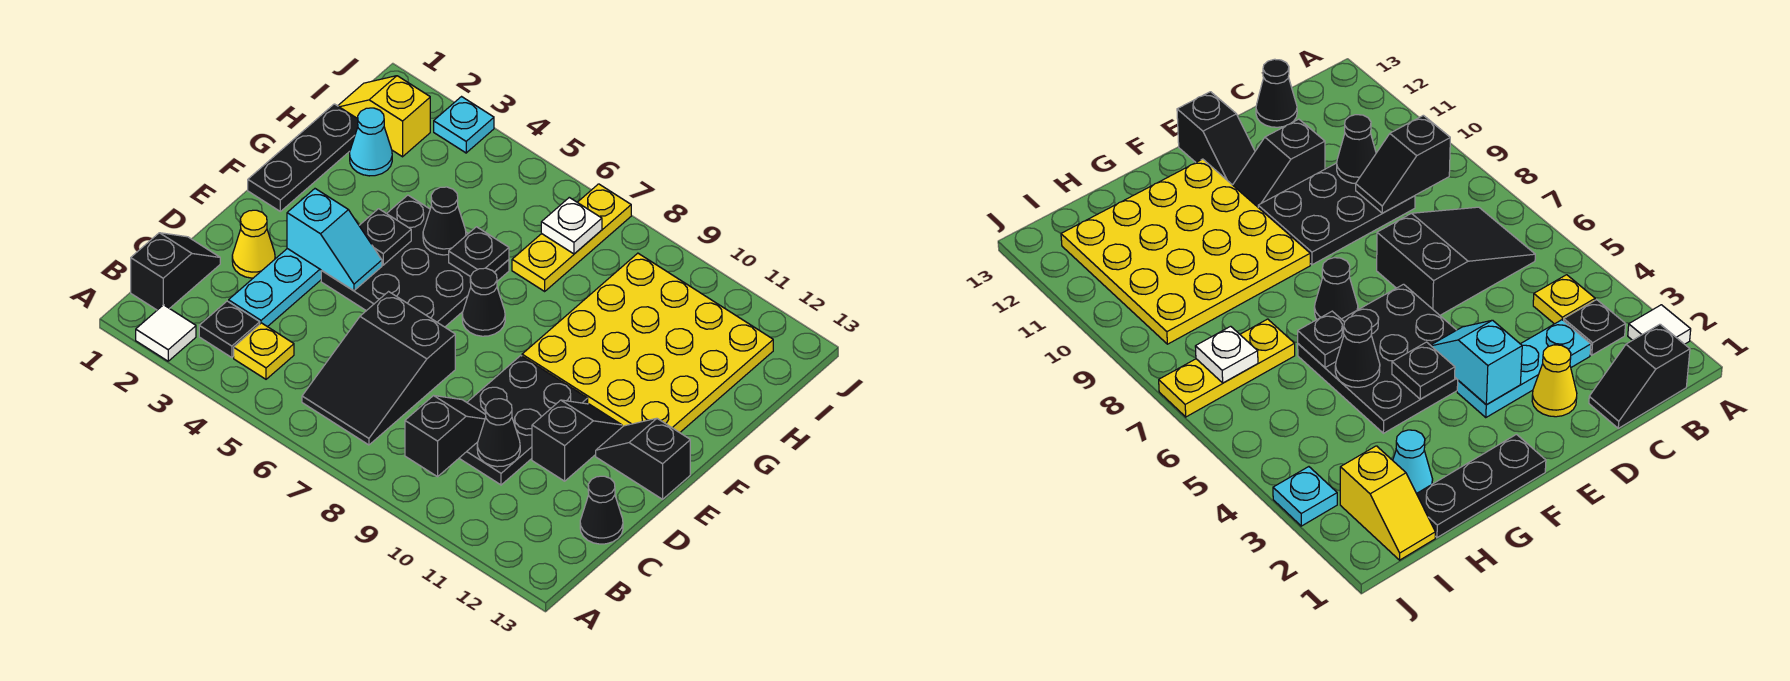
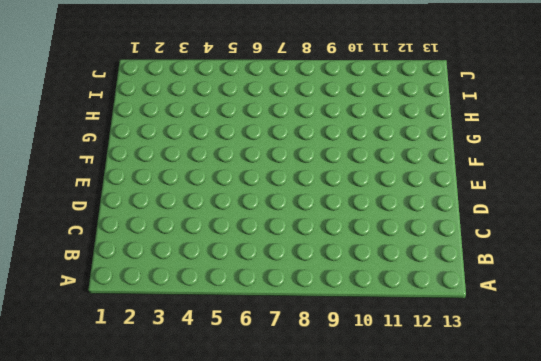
none -> white 1x1 tile [136,305,196,361]
none -> black 1x2 slope [131,233,220,310]
none -> black 1x1 plate [199,301,260,358]

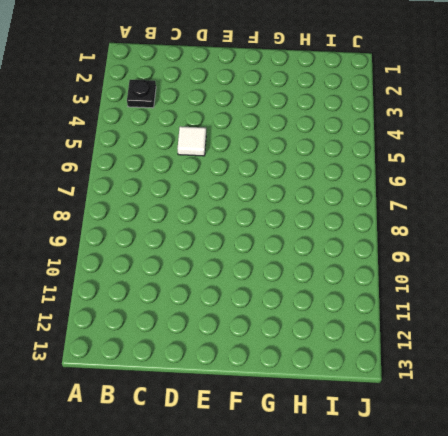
white 1x1 tile [178,126,206,156] -> white 1x1 tile moved to [136,305,196,361]
none -> black 1x2 slope [131,233,220,310]
none -> yellow 1x1 plate [234,323,294,379]
none -> black 2x3 slope [302,292,455,445]

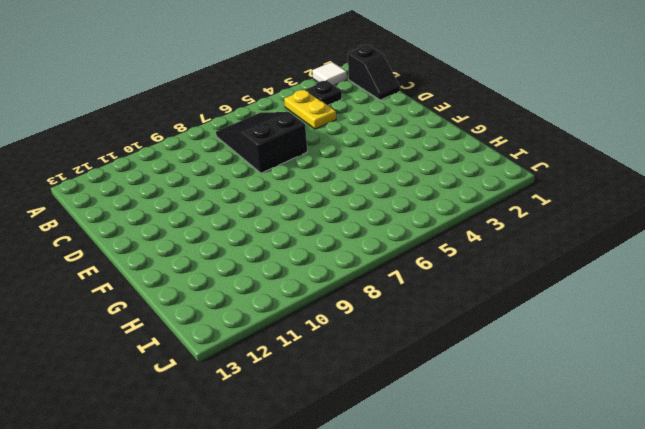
yellow 1x2 plate [284,90,336,129] -> yellow 1x1 plate [234,323,294,379]
none -> cyan 1x3 plate [229,249,322,327]
none -> black 2x3 plate [459,356,588,485]
none -> black 1x1 cone [580,476,623,544]

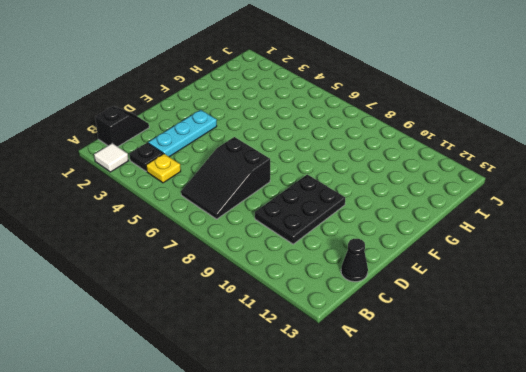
none -> yellow 1x1 cone [232,210,275,278]
none -> black 1x2 slope [532,400,622,481]
none -> black 3x3 plate [321,195,509,327]

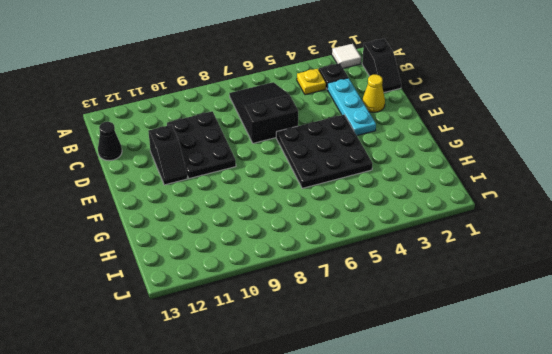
none -> black 1x2 slope [596,418,690,499]
none -> black 1x3 plate [248,104,358,211]
none -> black 1x1 cone [462,268,505,336]

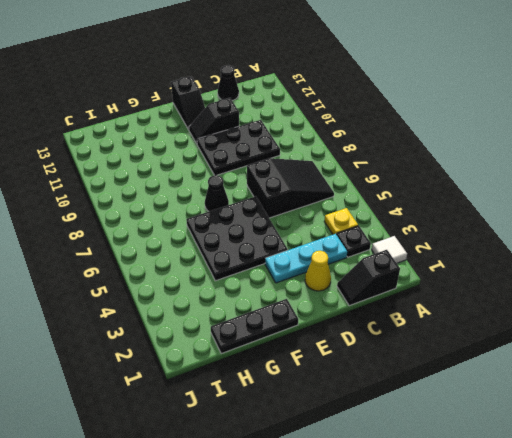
none -> yellow 4x4 plate [522,253,773,433]
none -> cyan 1x1 cone [350,108,392,176]
none -> yellow 1x3 plate [512,184,631,291]

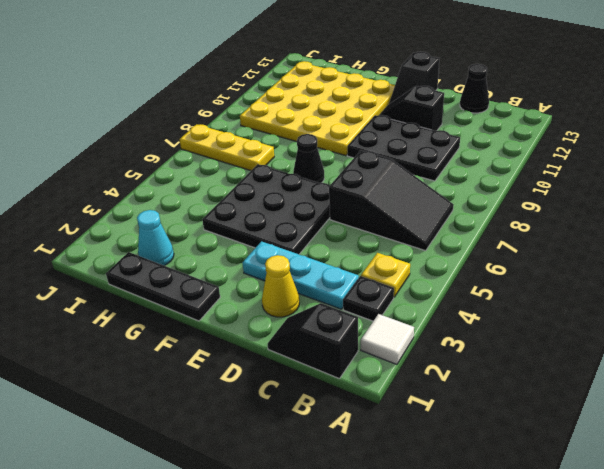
none -> yellow 1x2 slope [338,76,430,157]
none -> cyan 1x1 plate [434,97,494,153]
none -> black 1x2 slope [405,396,486,477]

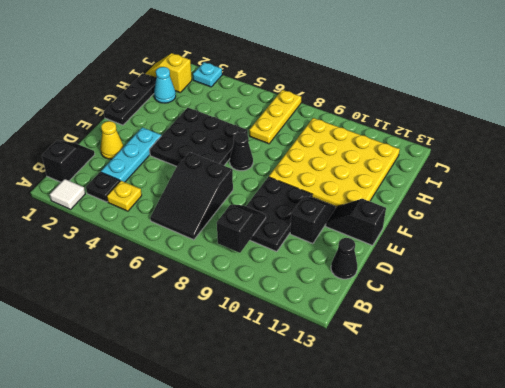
none -> black 1x1 cone [477,399,520,467]
none -> cyan 1x2 slope [287,189,382,291]
none -> black 1x1 plate [359,209,411,265]

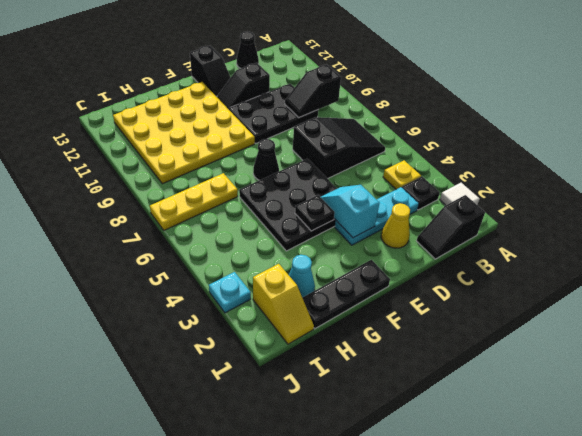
none -> black 1x1 cone [477,399,520,467]
none -> black 1x1 cone [423,187,466,255]
none -> black 1x1 plate [449,227,509,276]

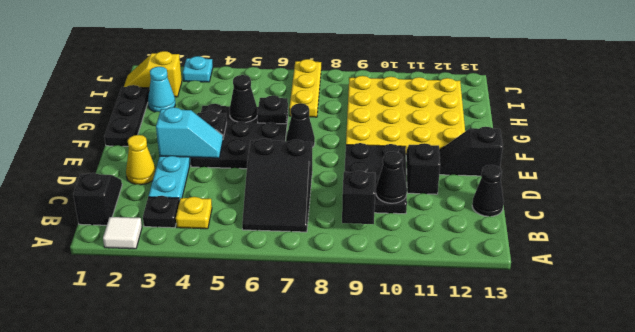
none -> white 1x1 plate [541,197,602,254]

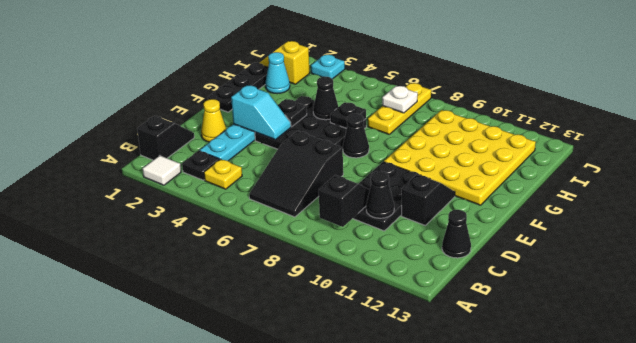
none -> black 1x2 slope [596,418,690,499]

